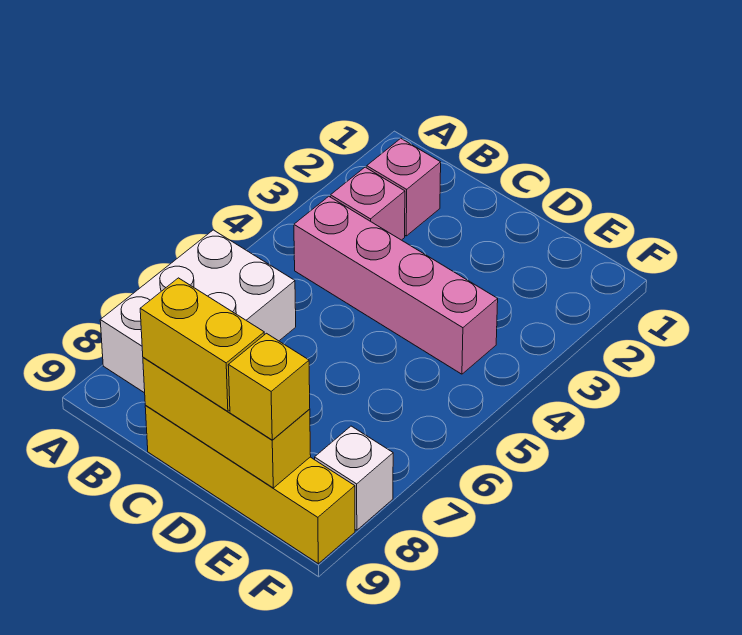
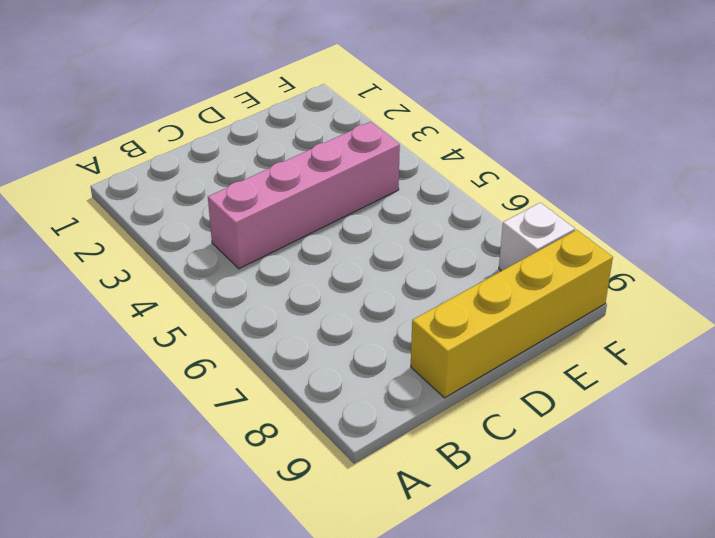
none -> white 2x3 brick [100,230,296,393]
none -> pink 1x1 brick [367,139,441,236]

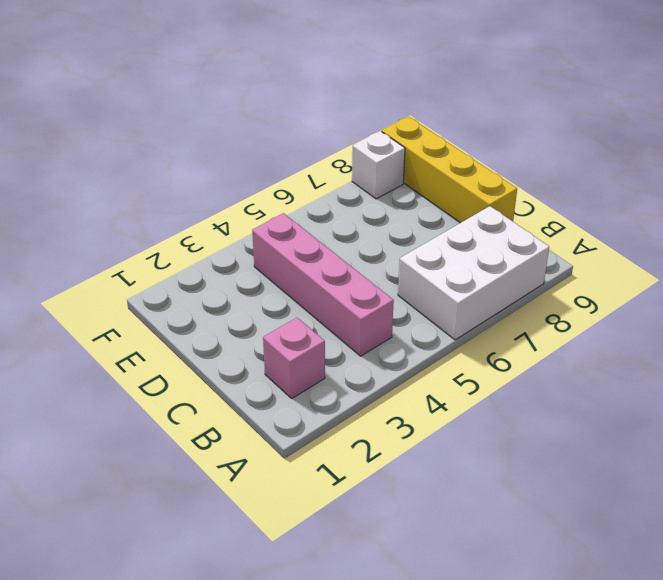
none -> pink 1x1 brick [331,167,405,240]
none -> yellow 1x3 brick [143,357,311,488]

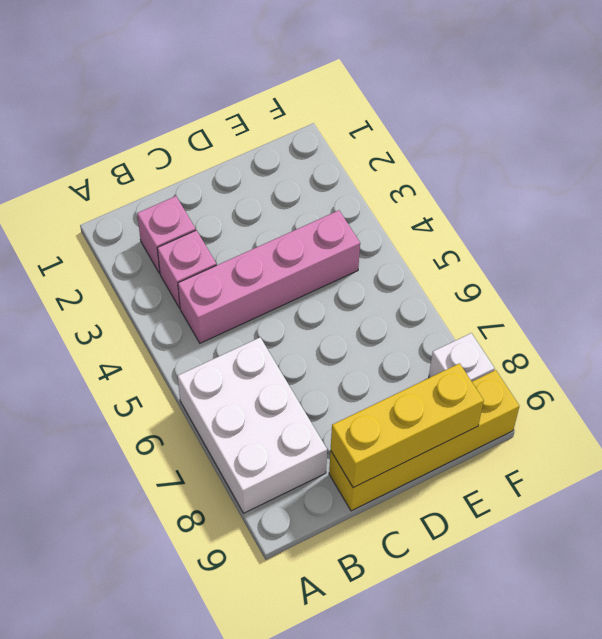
none -> yellow 1x2 brick [140,278,264,411]
none -> yellow 1x1 brick [228,333,310,440]

